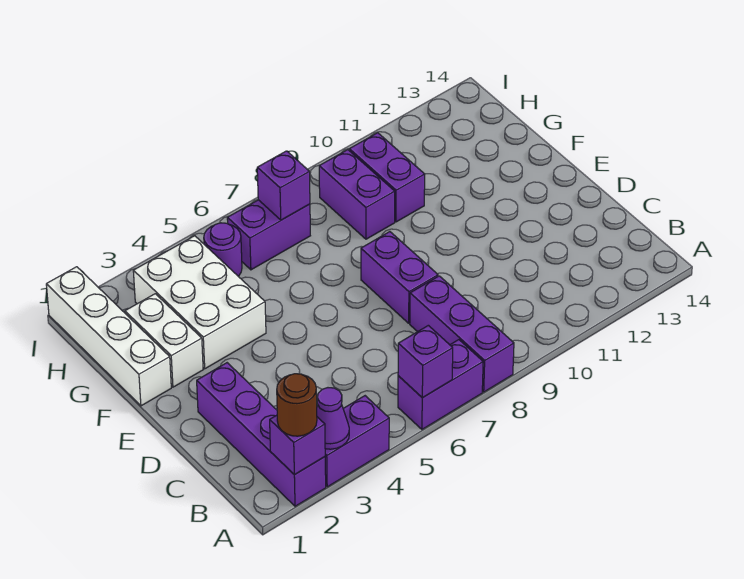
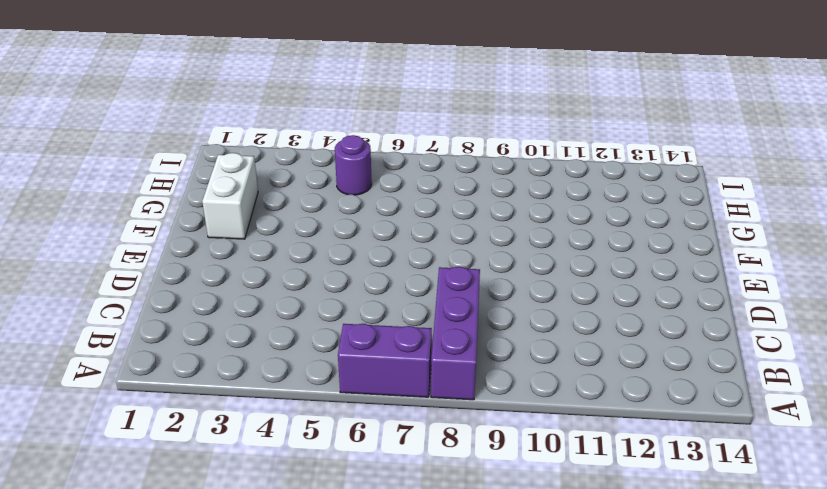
none -> purple 1x4 brick [197,363,326,506]
none -> purple 1x2 brick [325,396,389,487]
none -> purple 1x2 brick [361,232,438,323]

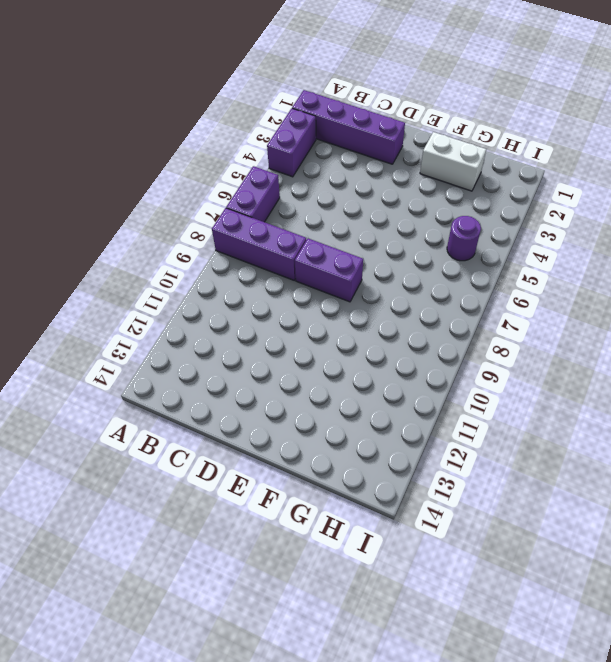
none -> white 1x4 brick [46,267,171,406]
none -> white 2x3 brick [133,236,266,369]
none -> purple 1x2 brick [319,150,395,239]

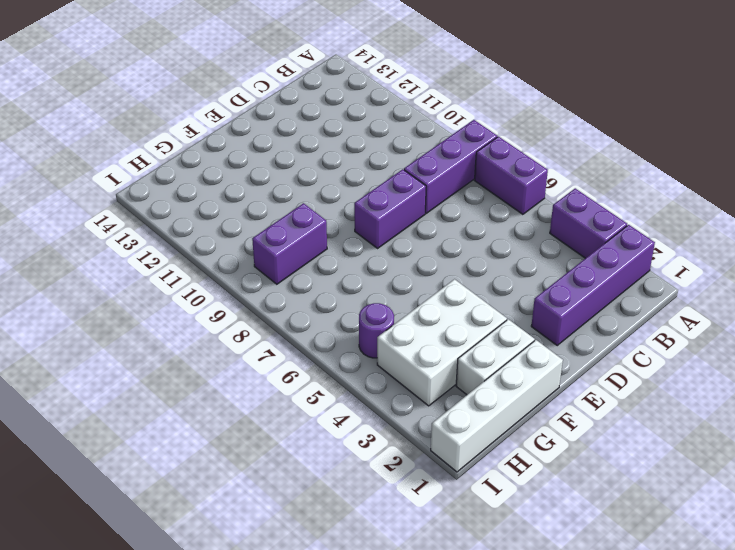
none -> purple 1x2 brick [349,133,425,222]
none -> purple 1x2 brick [227,200,310,270]
none -> purple 1x1 brick [270,415,325,475]

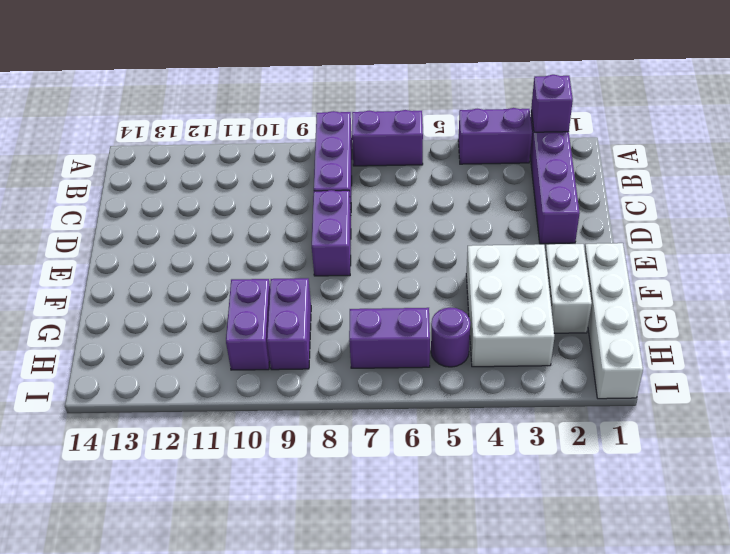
none -> purple 1x1 cone [317,388,349,449]
none -> purple 1x1 brick [398,325,453,398]
none -> purple 1x1 brick [257,151,310,220]

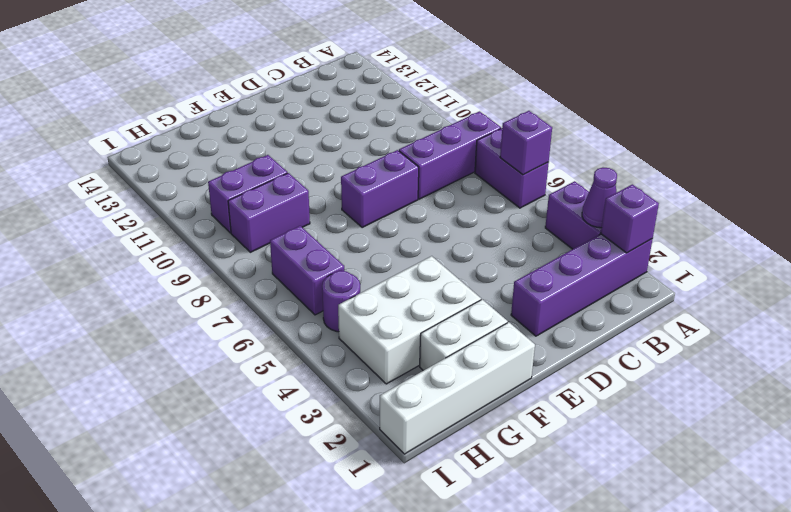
none -> purple 1x1 brick [257,151,310,220]
none -> brown 1x1 round brick [277,374,317,436]

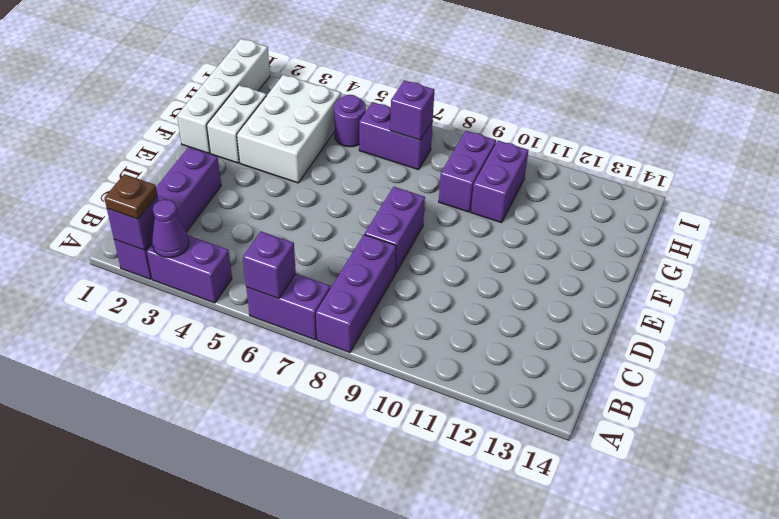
brown 1x1 plate [104,174,157,219] -> brown 1x1 round brick [277,374,317,436]

